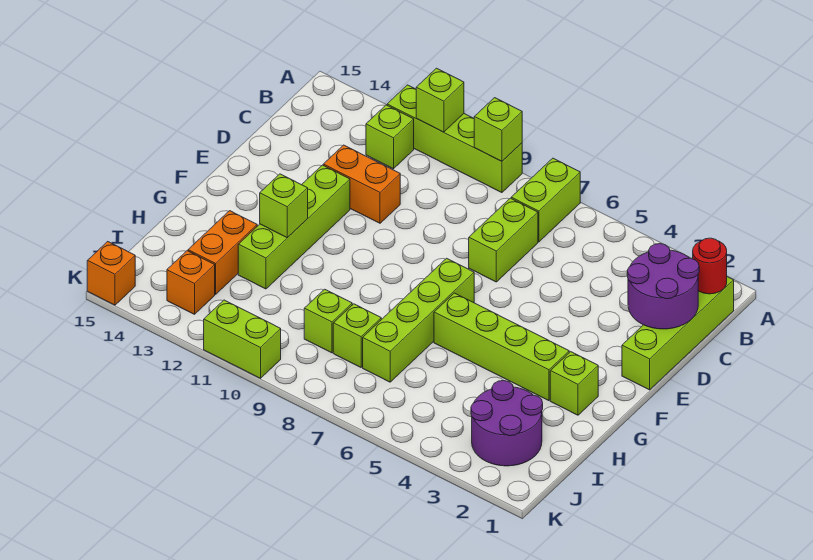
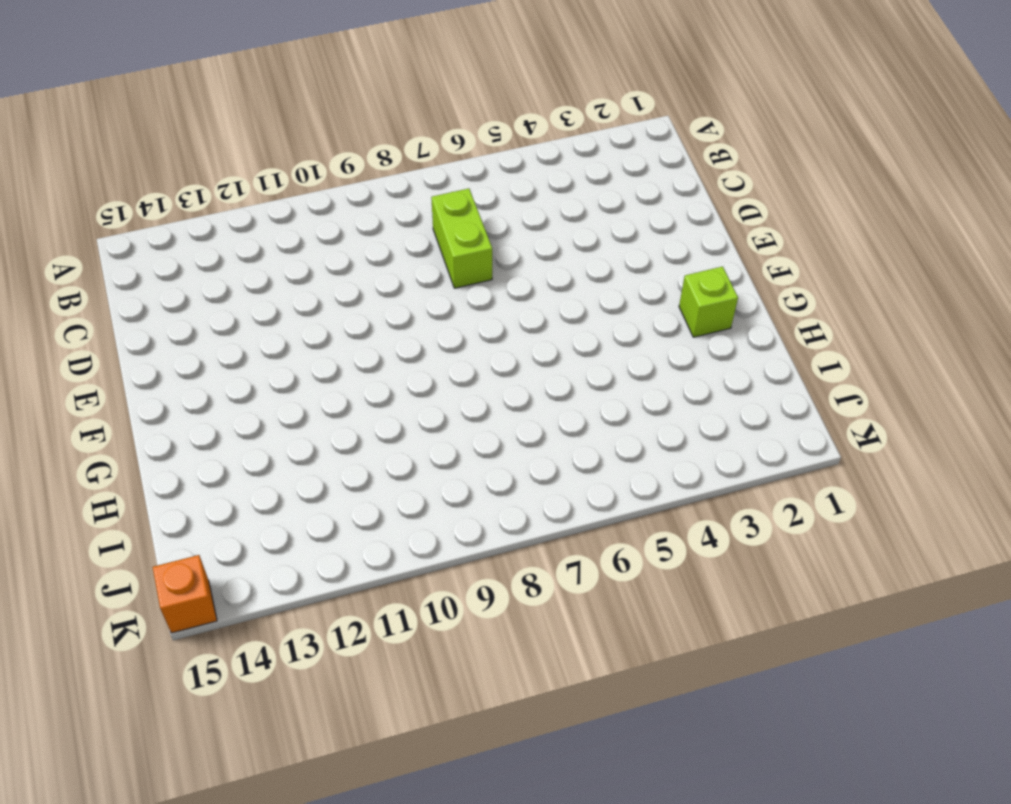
none -> lime 1x2 brick [511,158,580,242]
none -> lime 1x4 brick [387,85,522,193]
none -> lime 1x4 brick [622,277,734,390]

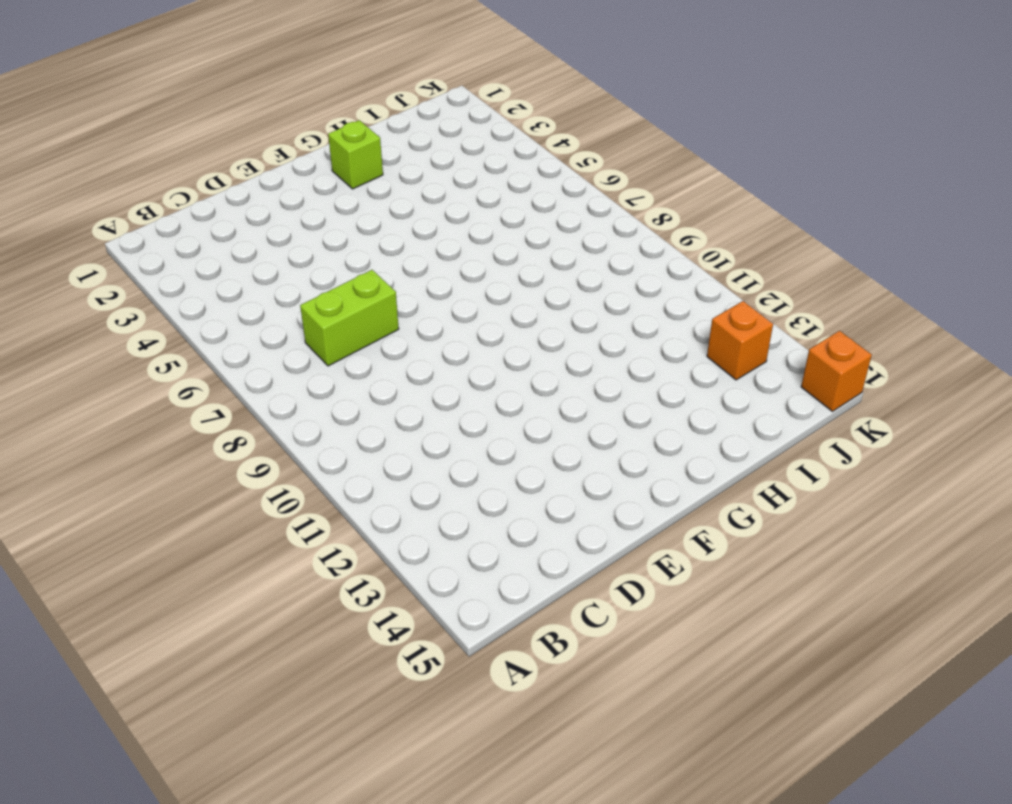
none -> lime 1x2 brick [511,158,580,242]
none -> lime 1x4 brick [387,85,522,193]
none -> lime 1x4 brick [622,277,734,390]

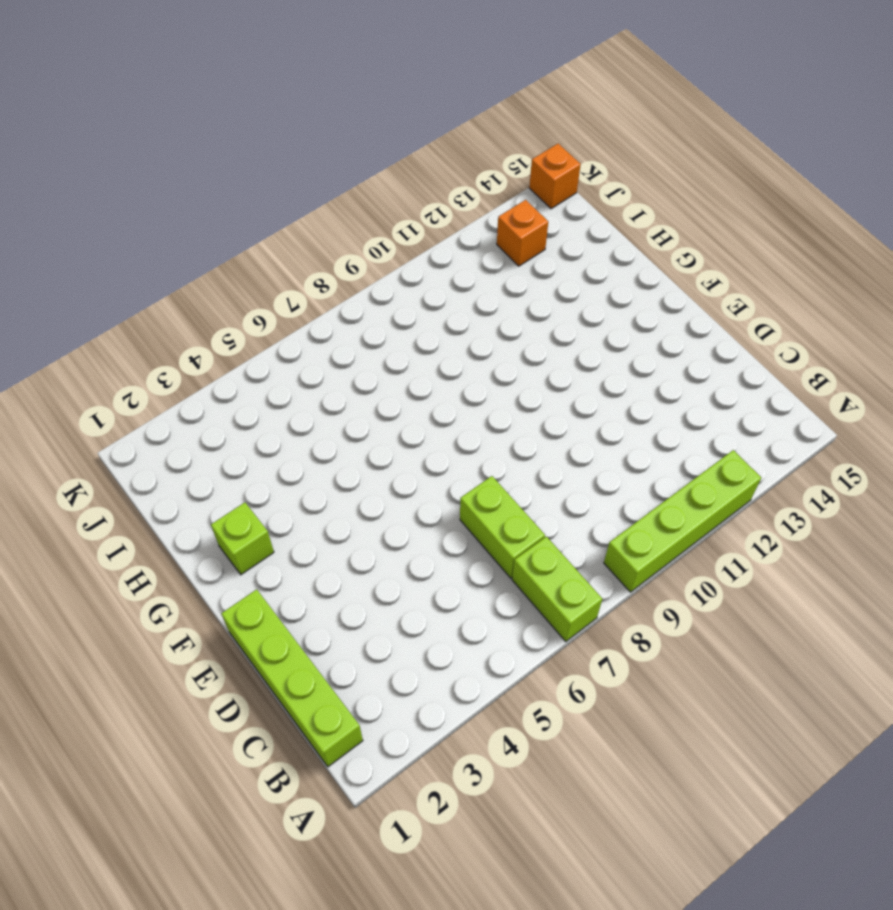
none -> lime 1x1 brick [366,105,414,169]
none -> orange 1x2 brick [323,145,400,223]
none -> lime 1x4 brick [238,165,350,289]

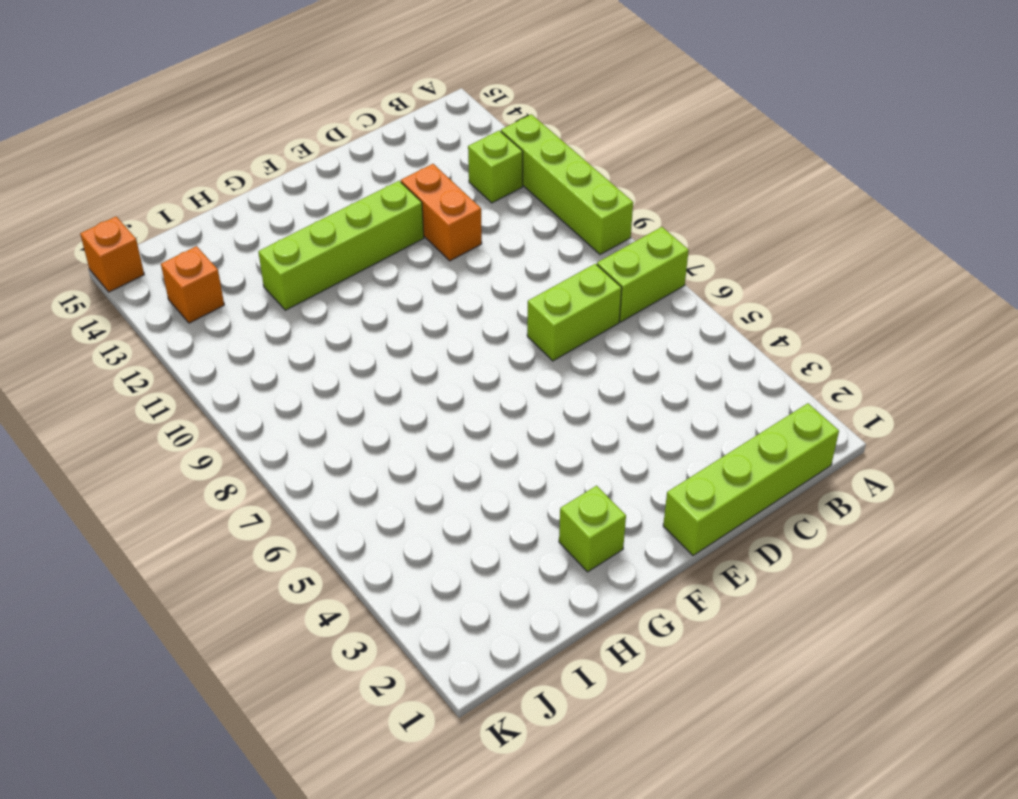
none -> lime 1x4 brick [363,258,474,382]
none -> lime 1x4 brick [434,293,569,401]
none -> orange 1x2 brick [188,211,257,294]

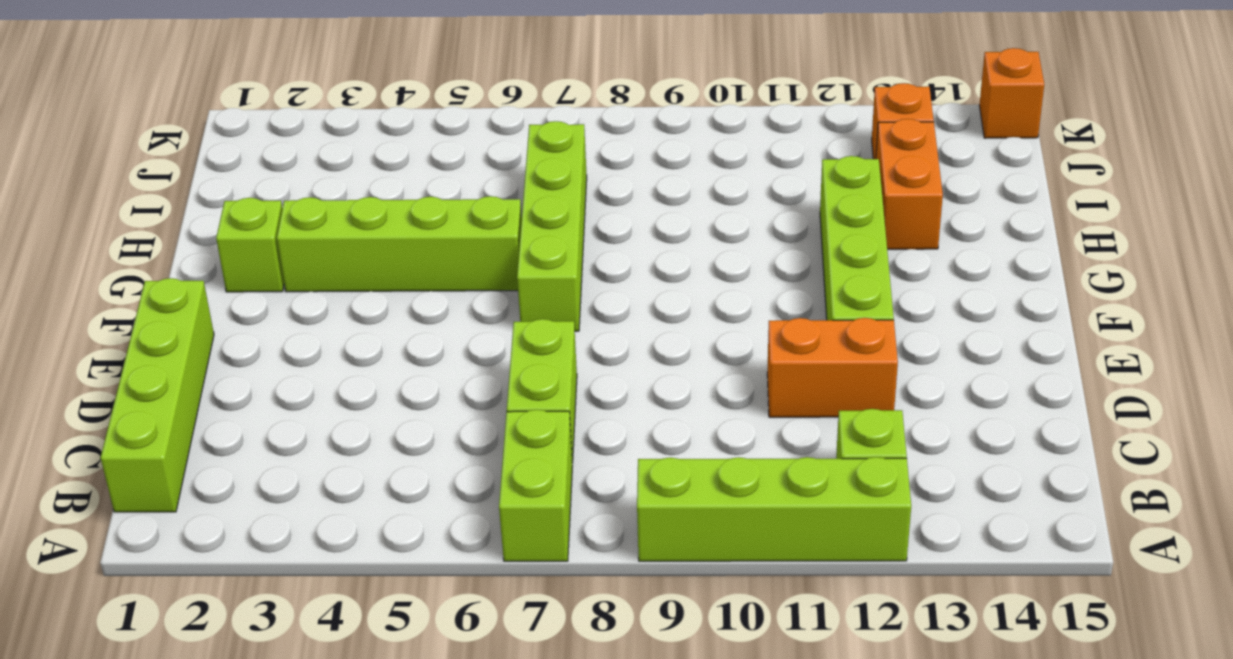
none -> purple 2x2 round brick [471,381,543,466]
none -> lime 1x1 brick [333,304,381,367]
none -> lime 1x1 brick [304,289,352,353]

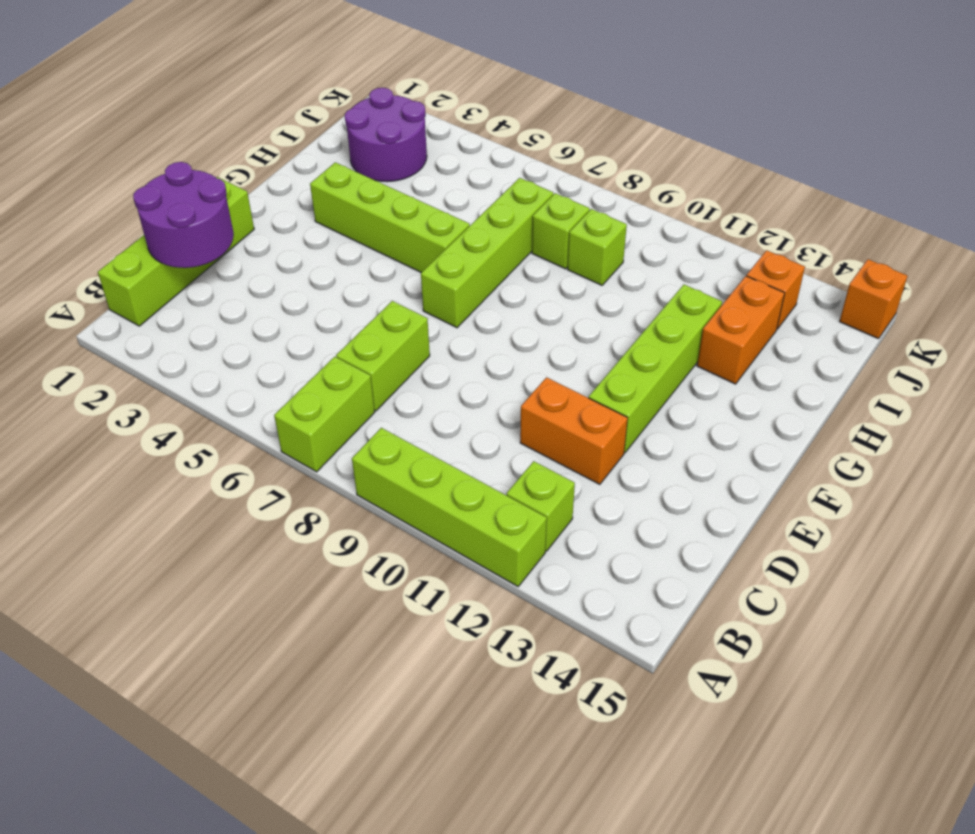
none -> lime 1x1 brick [550,352,598,415]
none -> lime 1x2 brick [204,300,281,378]
none -> lime 1x1 brick [474,98,522,161]

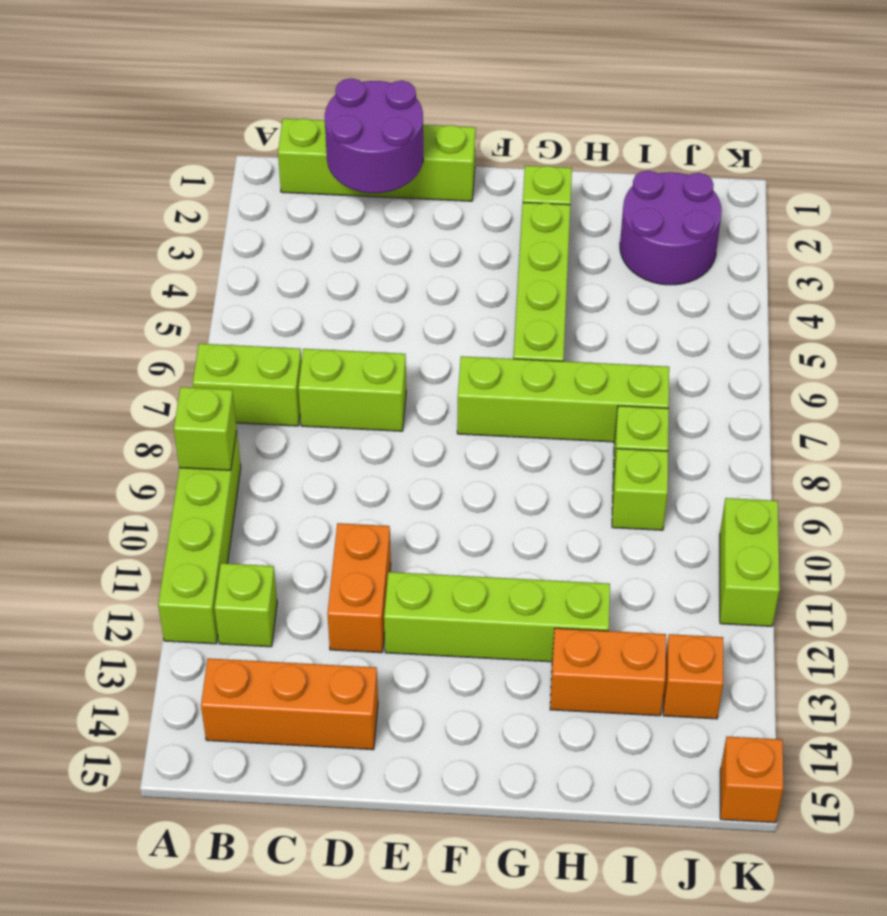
orange 1x3 brick [201,658,378,750] -> none
none -> lime 1x1 brick [416,68,464,132]
none -> red 1x1 round brick [693,238,727,294]
none -> lime 1x1 brick [260,174,308,238]

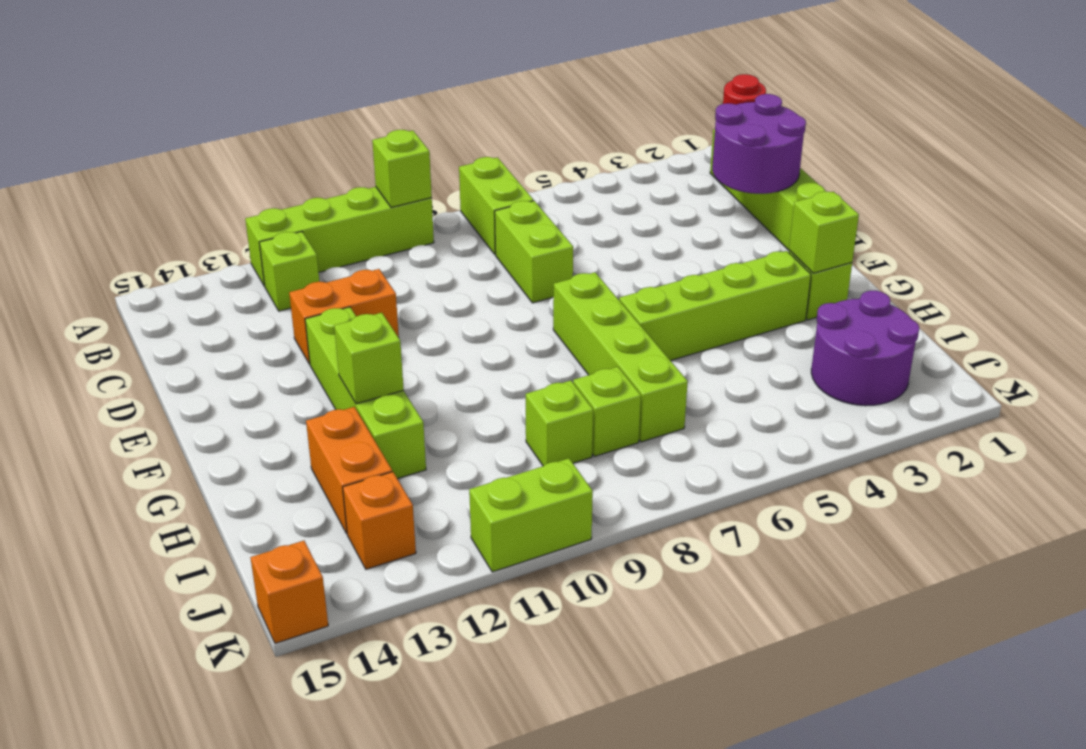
lime 1x1 brick [789,191,859,273] -> lime 1x1 brick moved to [416,68,464,132]

